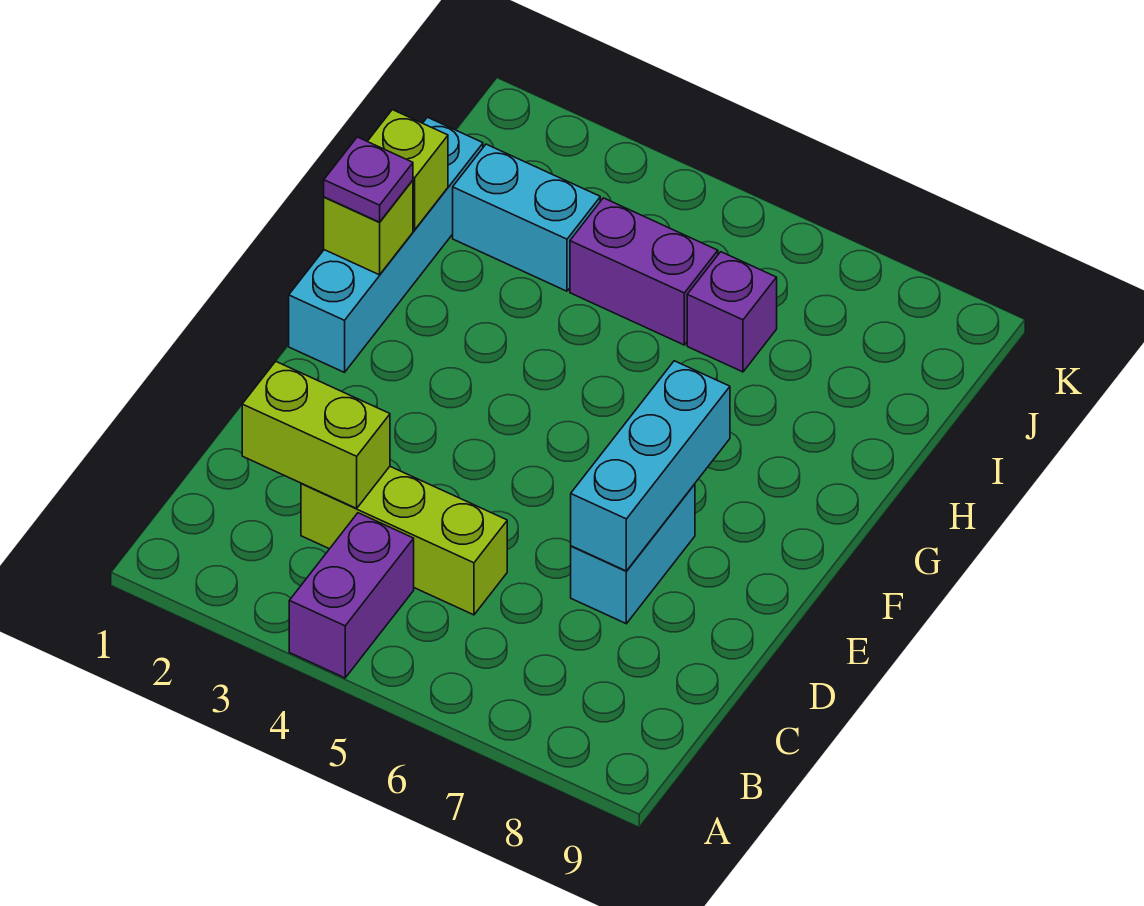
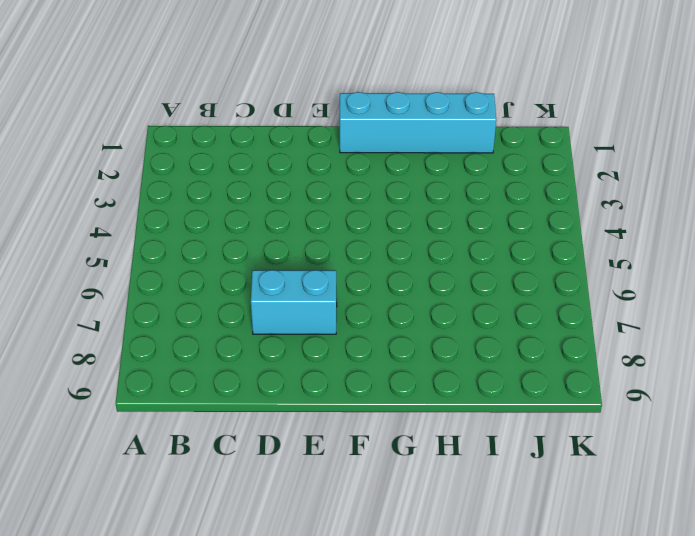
none -> purple 1x2 brick [289,513,414,678]
none -> lime 1x3 brick [301,467,507,615]
none -> cyan 1x2 brick [453,144,600,291]

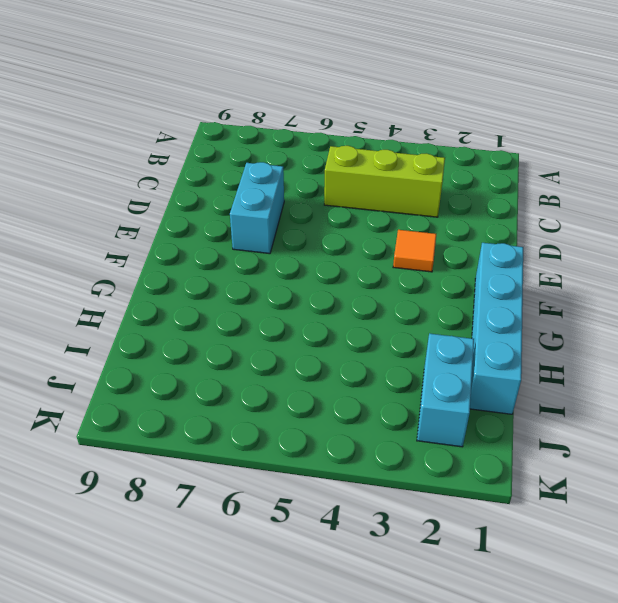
orange 1x1 tile [393,230,436,272] -> none
cyan 1x2 brick [417,333,474,447] -> cyan 1x2 brick turned to [453,144,600,291]
none -> purple 1x2 brick [289,513,414,678]
none -> purple 1x2 brick [570,198,718,345]
none -> purple 1x1 brick [687,252,777,372]

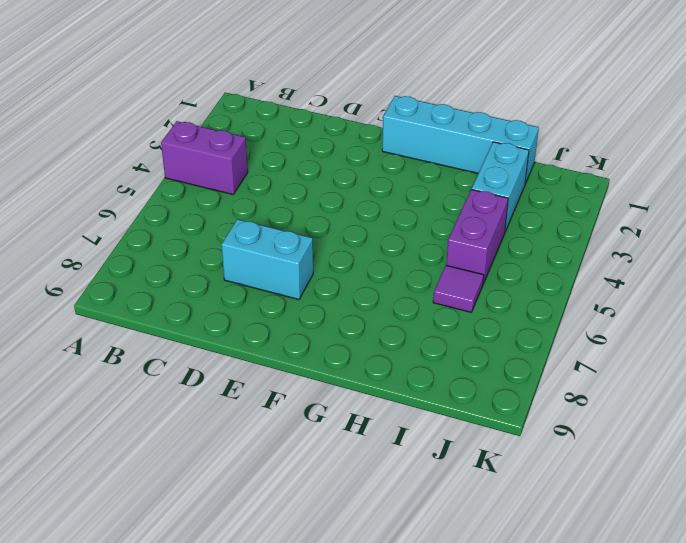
purple 1x1 tile [433,265,484,312] -> purple 1x1 brick [687,252,777,372]
none -> lime 1x3 brick [301,467,507,615]
none -> lime 1x2 brick [242,361,390,508]
none -> cyan 1x3 brick [571,361,730,571]

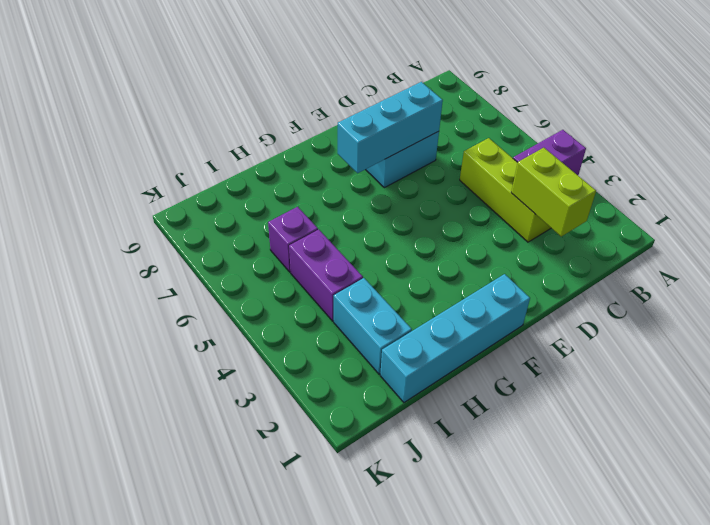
none -> lime 1x1 brick [324,180,413,275]
none -> lime 1x1 brick [368,110,448,230]
none -> purple 1x1 plate [324,137,413,222]

